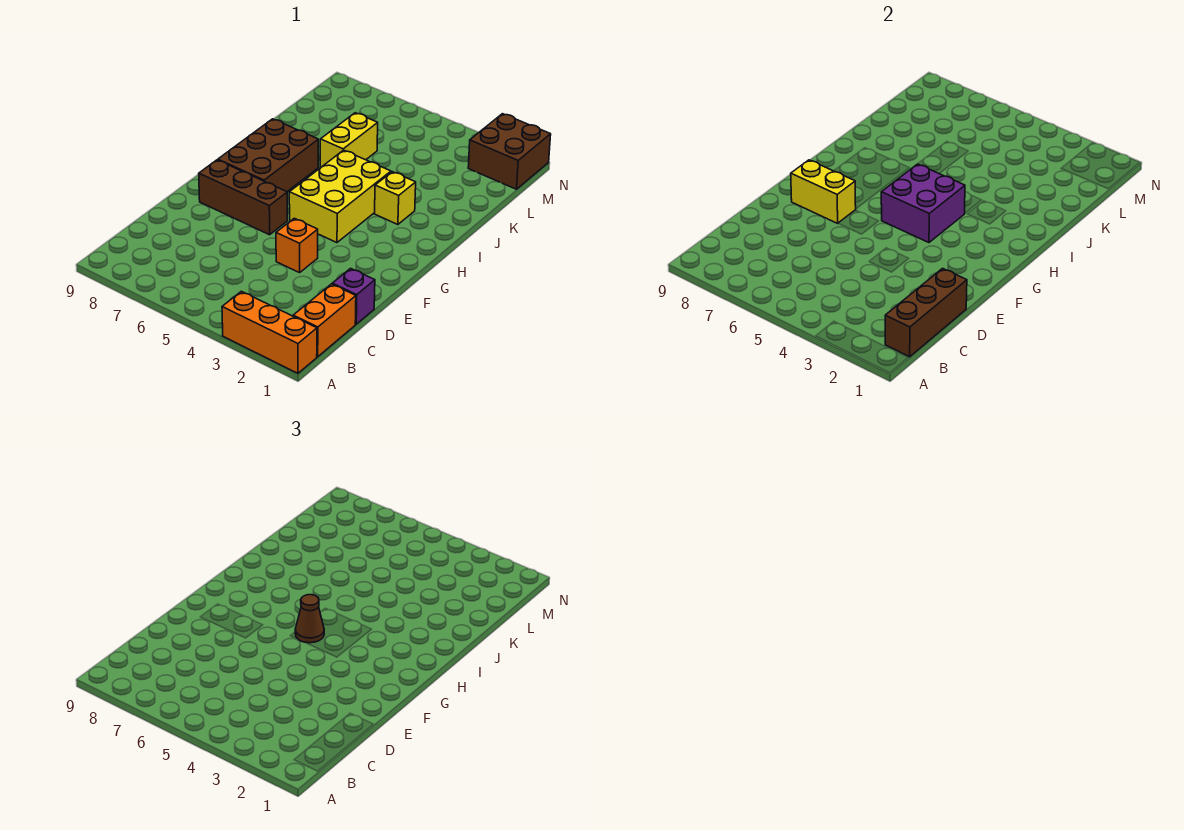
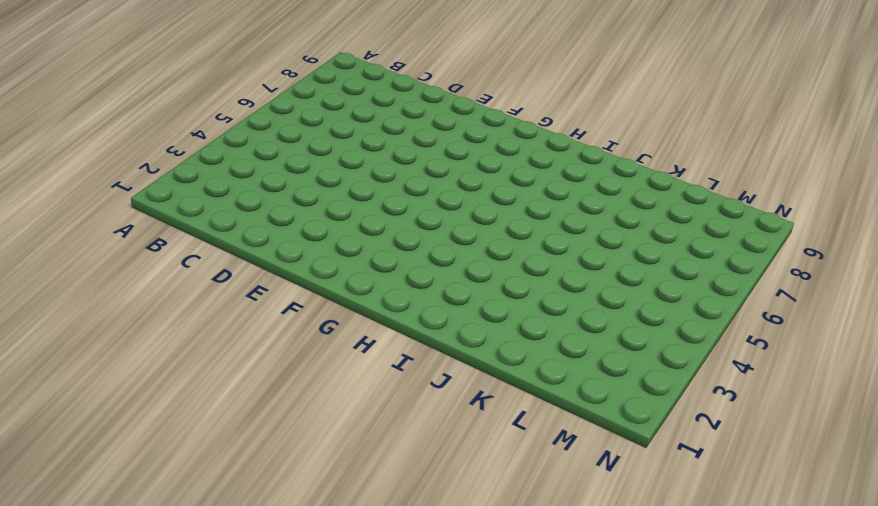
none -> orange 1x3 brick [222,291,317,373]
none -> orange 1x2 brick [293,284,356,357]
none -> purple 1x1 brick [332,268,375,324]

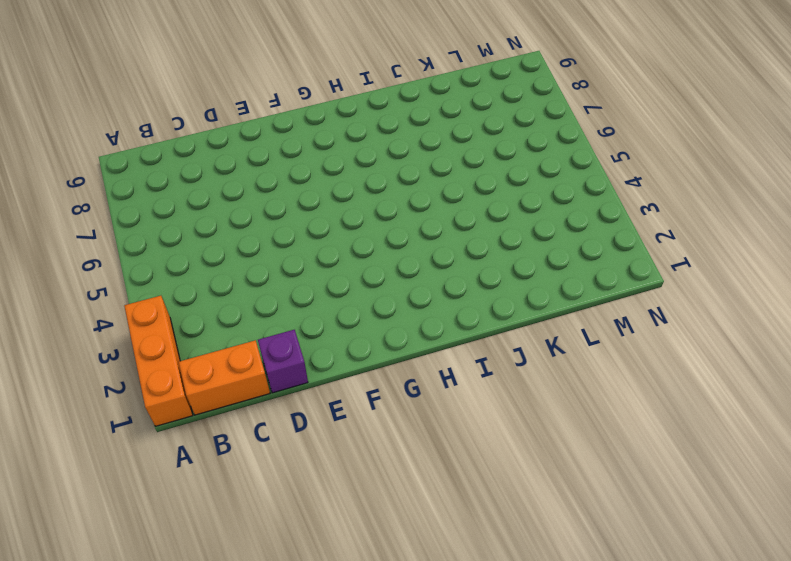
none -> orange 1x1 brick [276,218,318,273]
none -> brown 1x3 brick [199,160,287,235]
none -> yellow 2x3 brick [289,150,391,243]

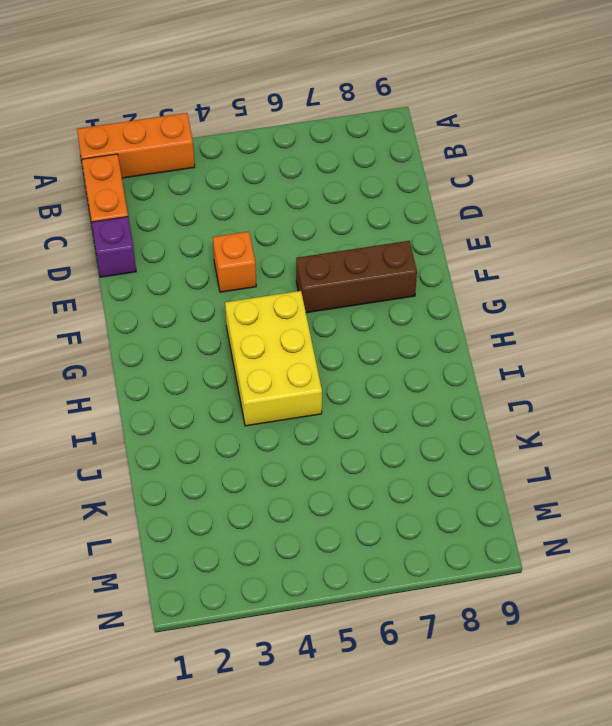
none -> brown 2x3 brick [218,119,318,192]
none -> yellow 1x1 brick [375,172,416,225]
none -> yellow 1x2 brick [320,113,378,168]

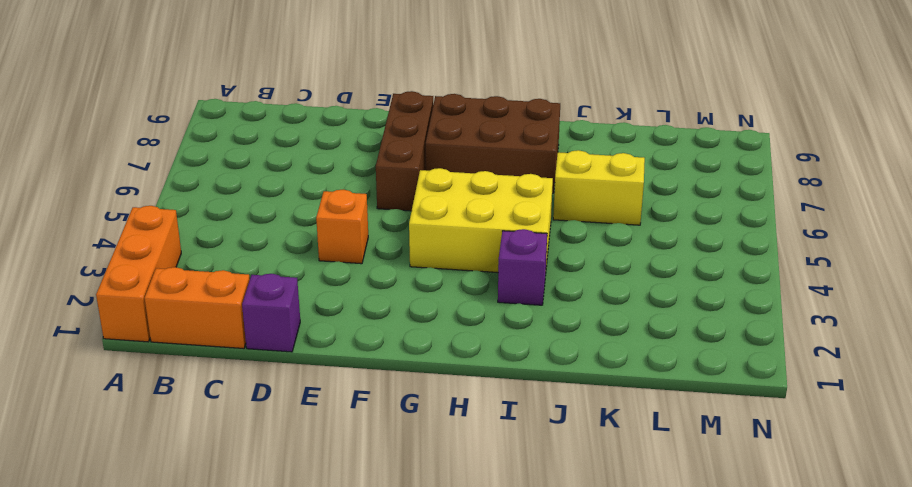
purple 1x1 brick [498,229,547,305] -> yellow 1x1 brick [375,172,416,225]
none -> brown 2x2 brick [468,114,551,189]
none -> brown 1x3 brick [885,268,967,357]
none -> yellow 1x2 brick [791,160,856,223]

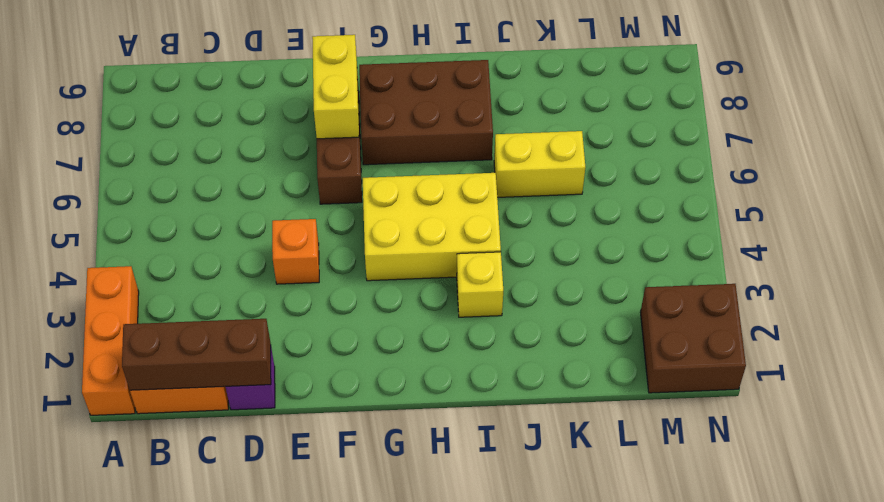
none -> purple 2x2 brick [881,164,965,243]
none -> brown 1x1 cone [295,595,324,643]

